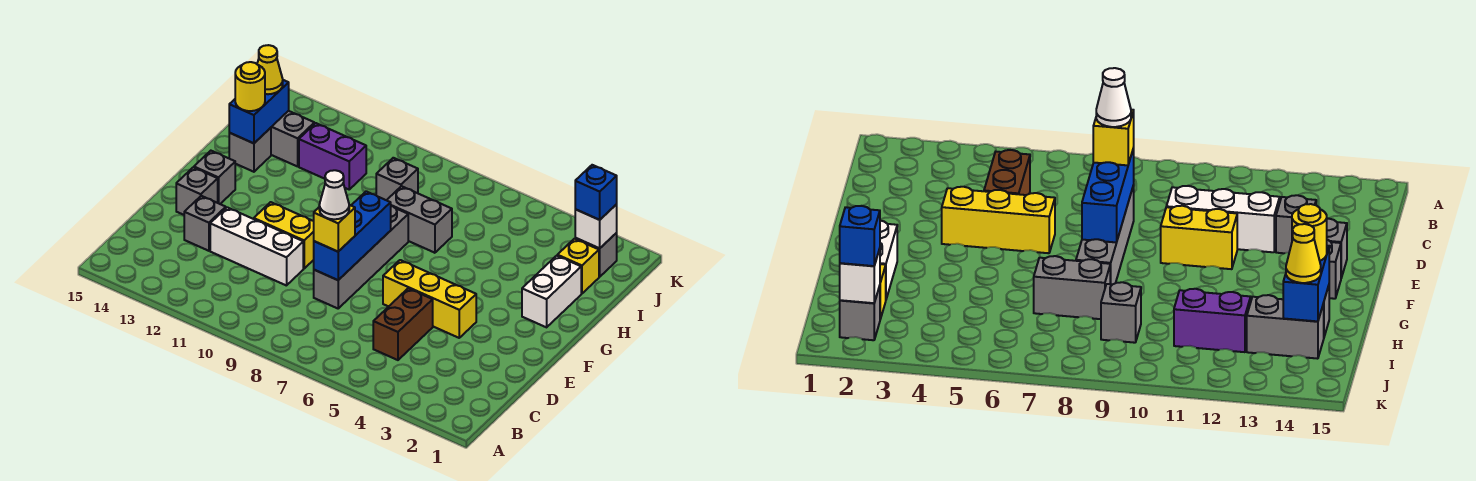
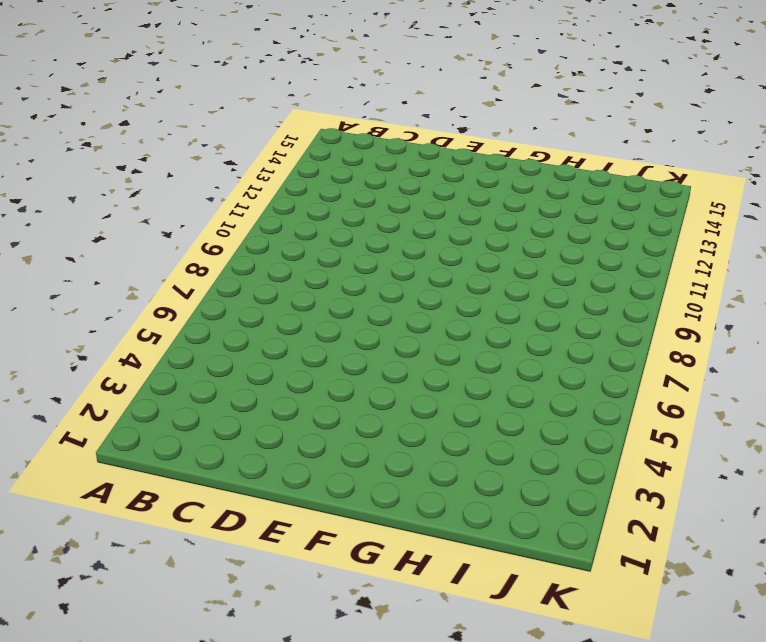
none -> brown 1x2 brick [373,288,433,360]
none -> grey 1x4 brick [314,206,408,308]
none -> white 1x3 brick [210,207,303,286]

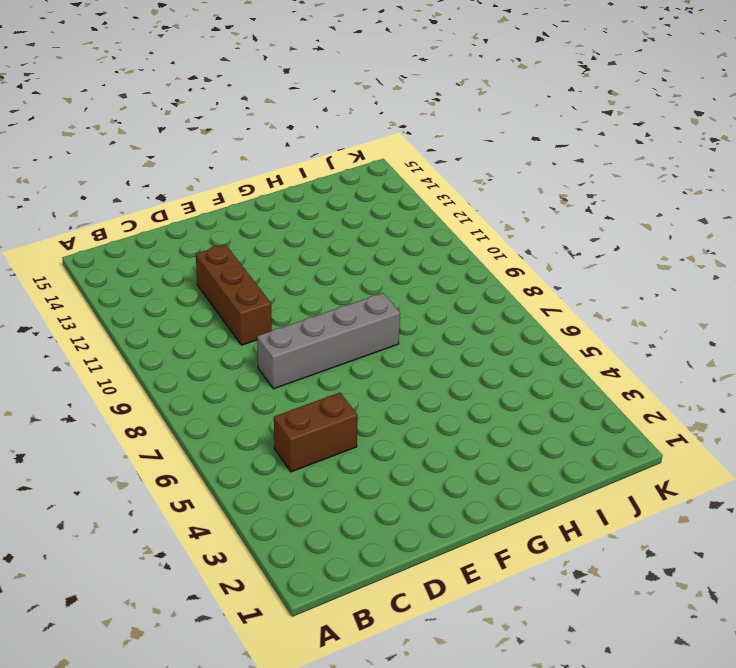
brown 1x3 brick [196,244,272,345] -> white 1x3 brick [210,207,303,286]
none -> grey 1x1 brick [184,196,226,251]
none -> yellow 1x3 brick [383,260,476,338]
none -> yellow 1x2 brick [254,202,314,268]

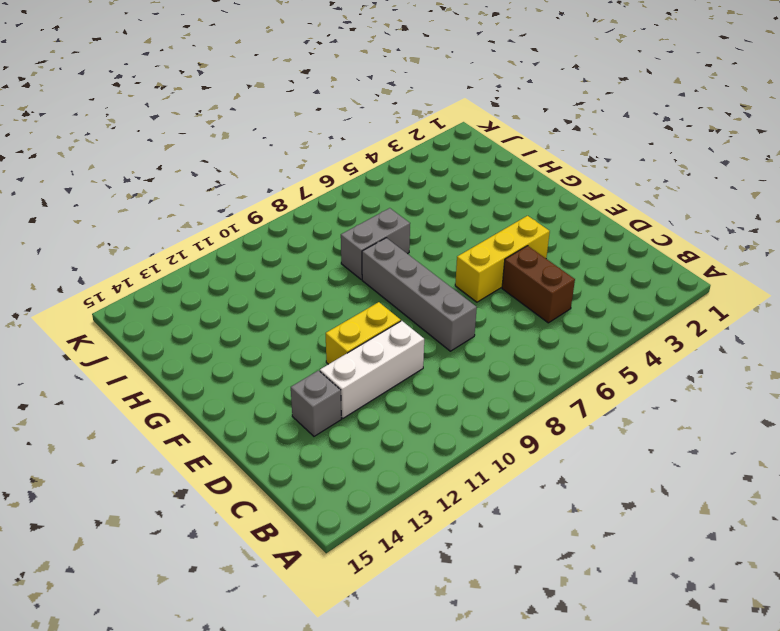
none -> grey 1x1 brick [176,167,218,215]
none -> grey 1x1 brick [194,151,235,204]
none -> white 1x2 brick [522,256,581,327]

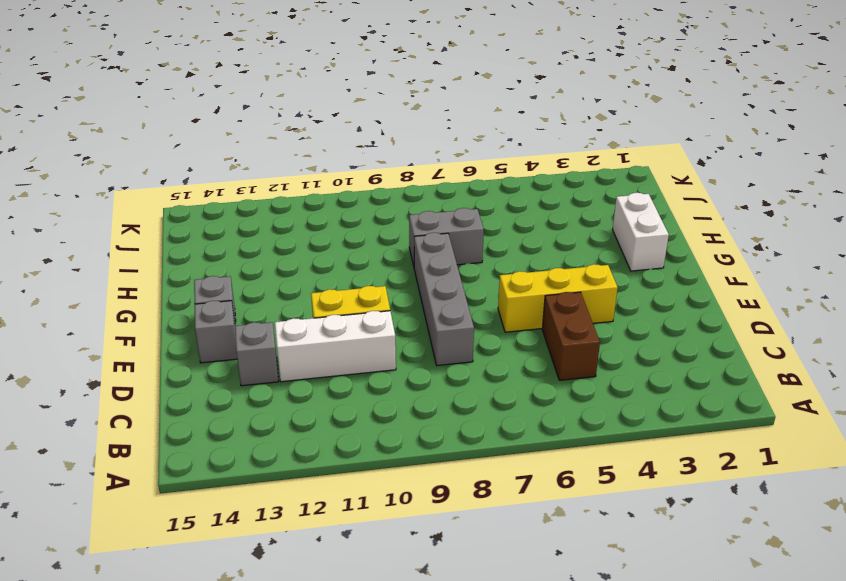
none -> grey 1x1 brick [229,128,271,172]
none -> yellow 1x1 brick [557,239,599,294]
none -> grey 1x1 brick [376,158,418,200]

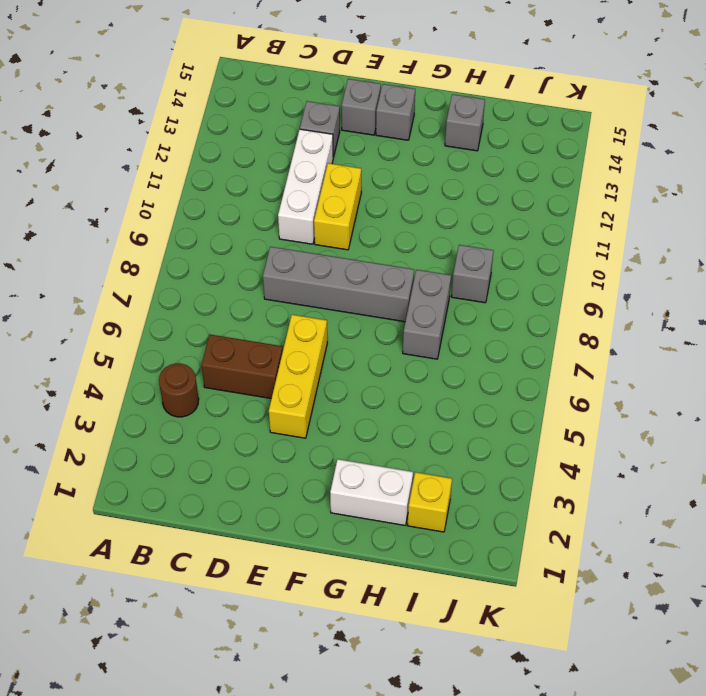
brown 1x1 round brick [159,363,199,417] -> none
none -> purple 1x2 brick [299,123,366,189]
none -> grey 1x2 brick [271,111,314,166]
none -> grey 1x1 brick [575,233,617,277]

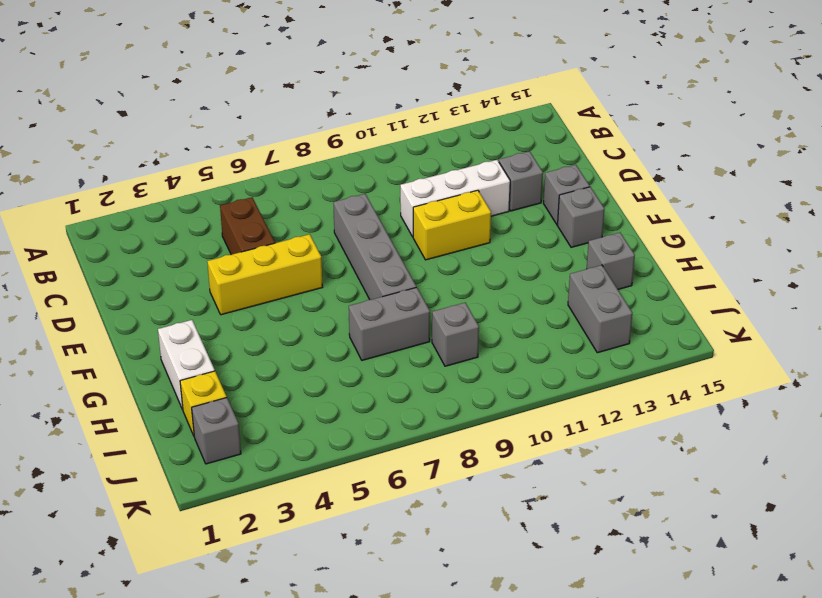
grey 1x2 brick [568,265,632,353] -> grey 1x2 brick turned to [271,111,314,166]
none -> purple 1x2 brick [299,123,366,189]
none -> blue 1x3 brick [314,191,391,280]
none -> blue 1x2 brick [229,80,289,143]

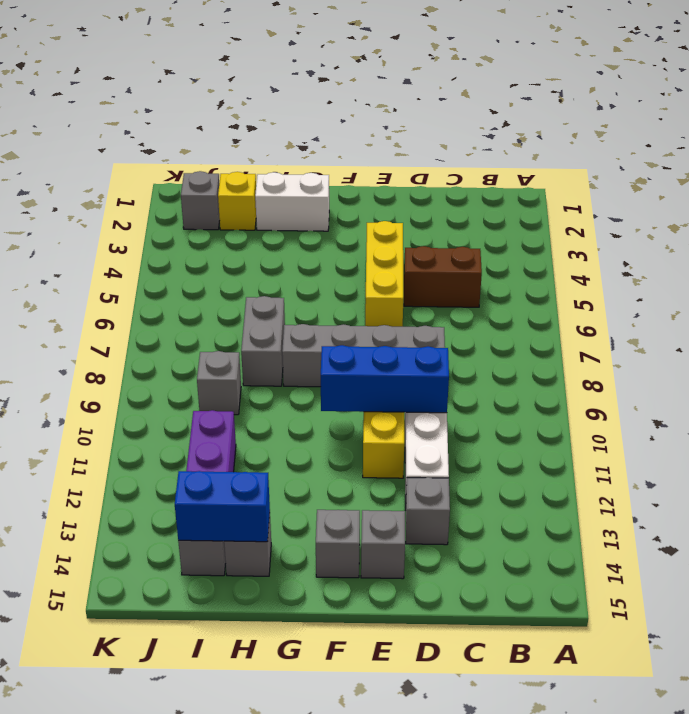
blue 1x3 brick [321,345,449,413] -> blue 1x3 brick moved to [314,191,391,280]
none -> white 1x1 brick [575,204,617,248]
none -> yellow 1x1 brick [314,205,355,252]
none -> yellow 1x1 round brick [235,62,265,111]

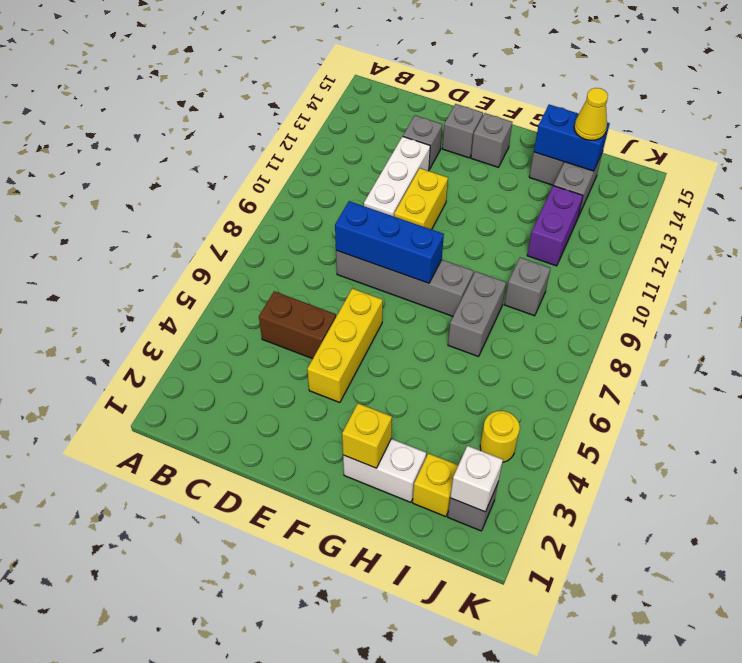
yellow 1x1 brick [342,403,392,468] -> yellow 1x1 brick moved to [314,205,355,252]
yellow 1x1 round brick [480,411,520,462] -> yellow 1x1 round brick moved to [235,62,265,111]
none -> blue 1x1 brick [575,165,617,220]
none -> white 1x1 cone [319,170,349,219]

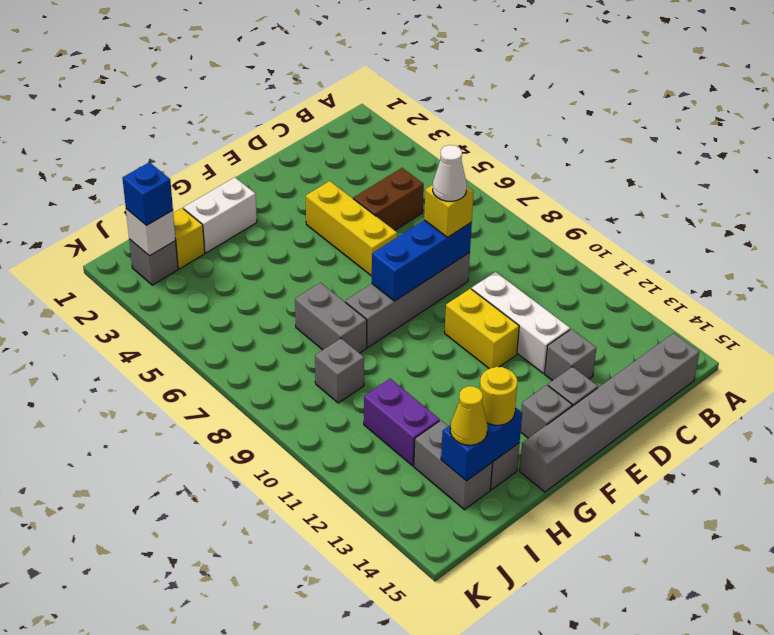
grey 1x6 brick [520,333,699,492] -> none

